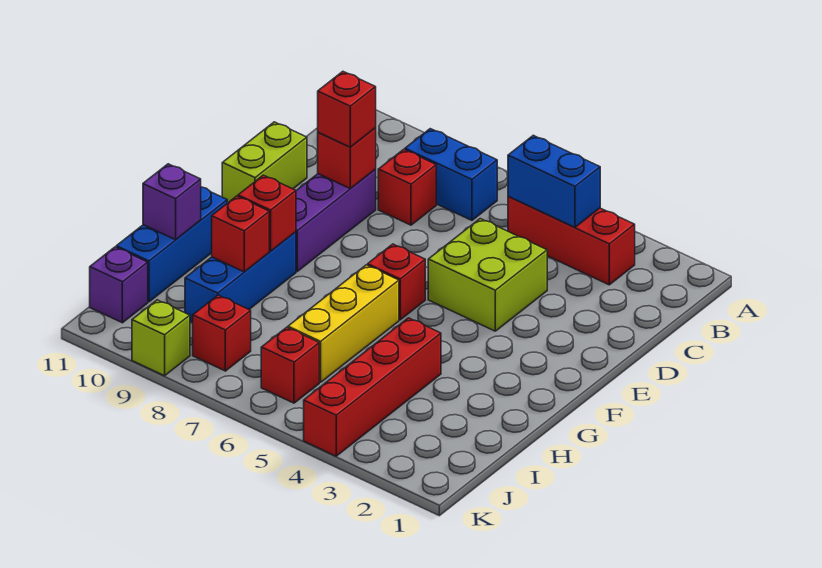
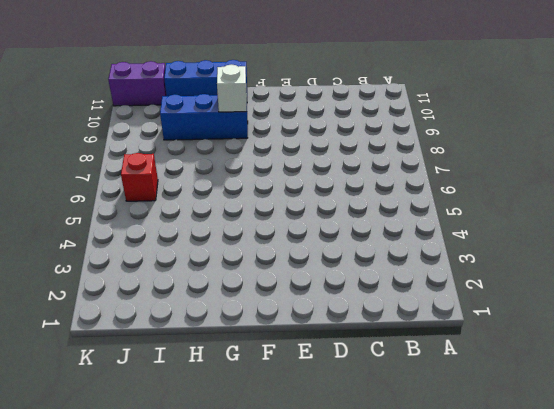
white 1x1 brick [217,65,247,112] -> red 1x1 brick [238,175,296,251]
purple 1x2 brick [108,61,166,106] -> purple 1x1 brick [90,247,148,323]
none -> red 1x3 brick [508,197,635,285]
none -> blue 1x2 brick [405,129,497,220]
none -> red 1x1 brick [378,149,436,225]

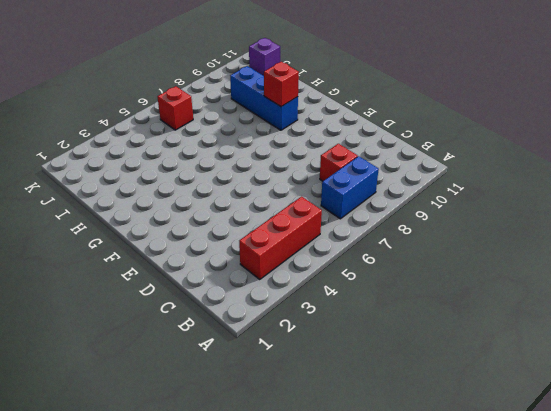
none -> lime 2x2 brick [428,219,547,331]
none -> purple 1x3 brick [296,170,376,271]
none -> lime 1x2 brick [222,122,307,203]

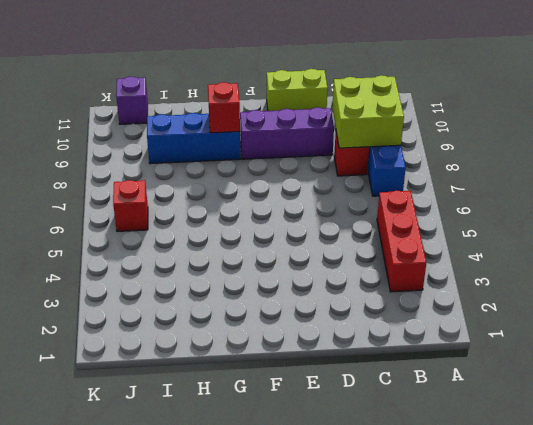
lime 2x2 brick [332,75,404,148] -> lime 2x2 brick moved to [428,219,547,331]
none -> red 1x1 brick [368,244,425,320]
none -> yellow 1x3 brick [288,265,399,382]
none -> blue 1x3 brick [116,187,227,302]

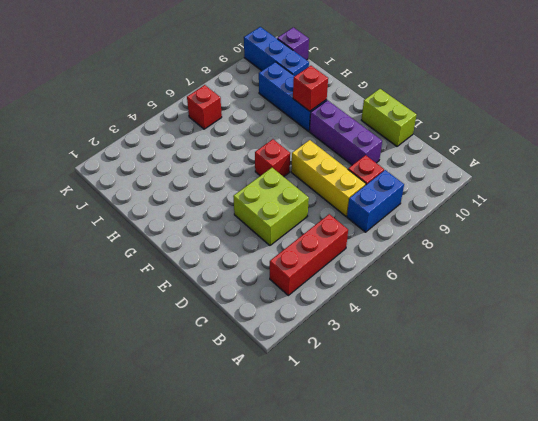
yellow 1x3 brick [291,140,366,216] -> yellow 1x3 brick moved to [288,265,399,382]
blue 1x3 brick [244,27,309,76] -> blue 1x3 brick moved to [116,187,227,302]
none -> red 1x4 brick [304,318,441,456]
none -> red 1x1 brick [193,295,251,371]
none -> lime 1x1 brick [132,300,190,376]

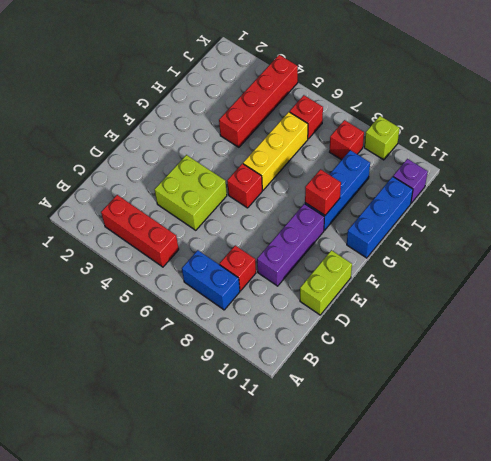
none -> blue 1x2 brick [508,135,600,228]
none -> red 1x1 brick [318,128,376,189]
none -> red 1x1 brick [212,196,269,272]

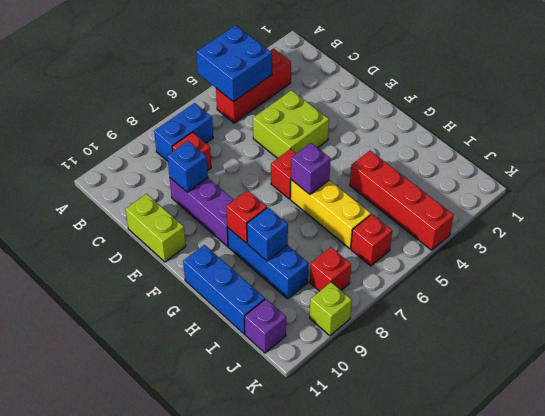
blue 2x2 brick [196,25,272,102] -> blue 1x2 brick [508,135,600,228]
blue 1x1 brick [167,141,208,193] -> red 1x1 brick [318,128,376,189]
purple 1x1 brick [291,143,331,194] -> purple 1x1 brick moved to [143,164,201,240]
blue 1x1 brick [247,208,288,261] -> red 1x1 brick [212,196,269,272]
none -> red 1x1 brick [318,72,376,147]

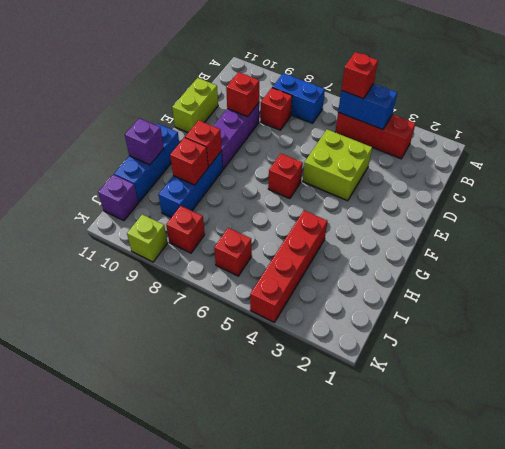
red 1x1 brick [341,52,378,99] -> red 1x1 brick moved to [318,72,376,147]
none -> yellow 1x3 brick [288,265,399,382]

